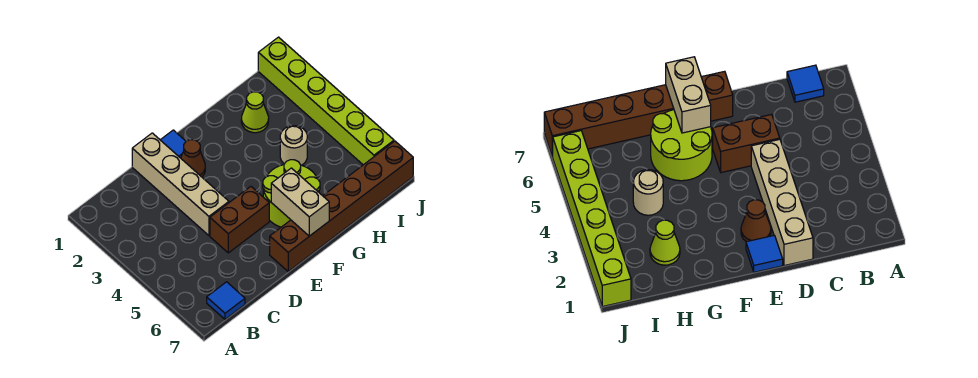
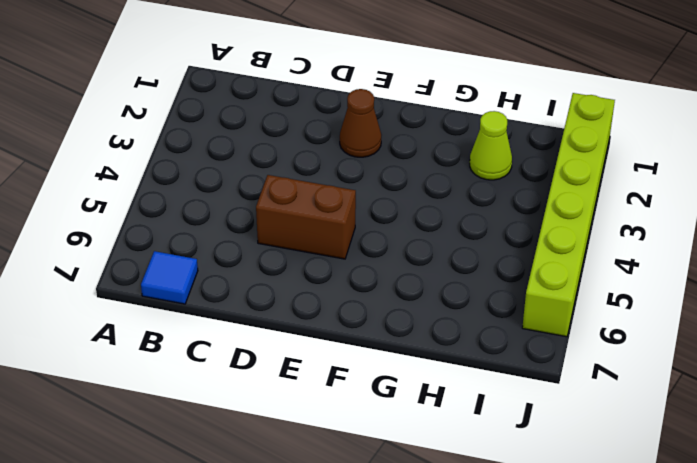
none -> tan 1x4 brick [132,133,229,235]
none -> blue 1x1 tile [161,130,186,158]

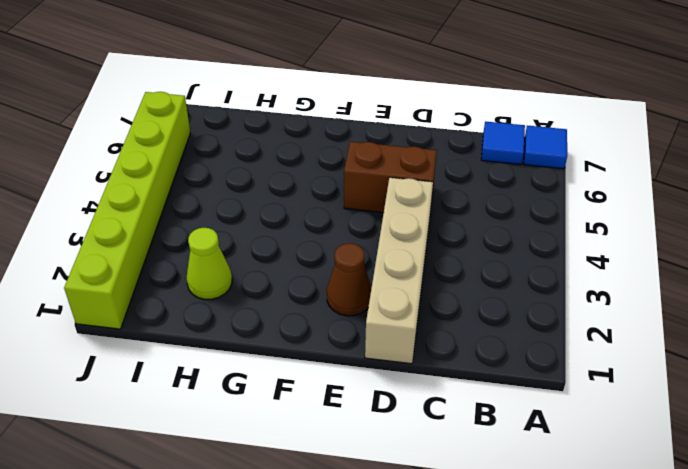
blue 1x1 tile [524,126,567,169] -> blue 1x1 tile moved to [161,130,186,158]
none -> brown 1x6 brick [270,141,413,271]
none -> lime 2x2 round brick [263,160,320,227]

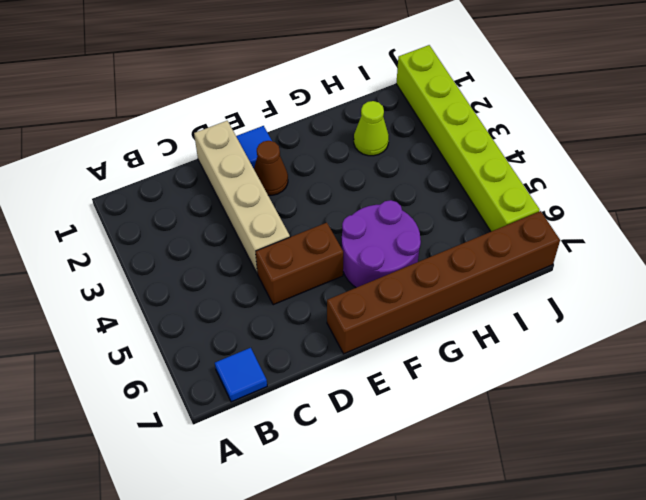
purple 2x2 round brick [342,200,421,288] -> lime 2x2 round brick [263,160,320,227]
none -> tan 1x1 round brick [280,126,307,165]
none -> tan 1x2 brick [271,168,329,236]

